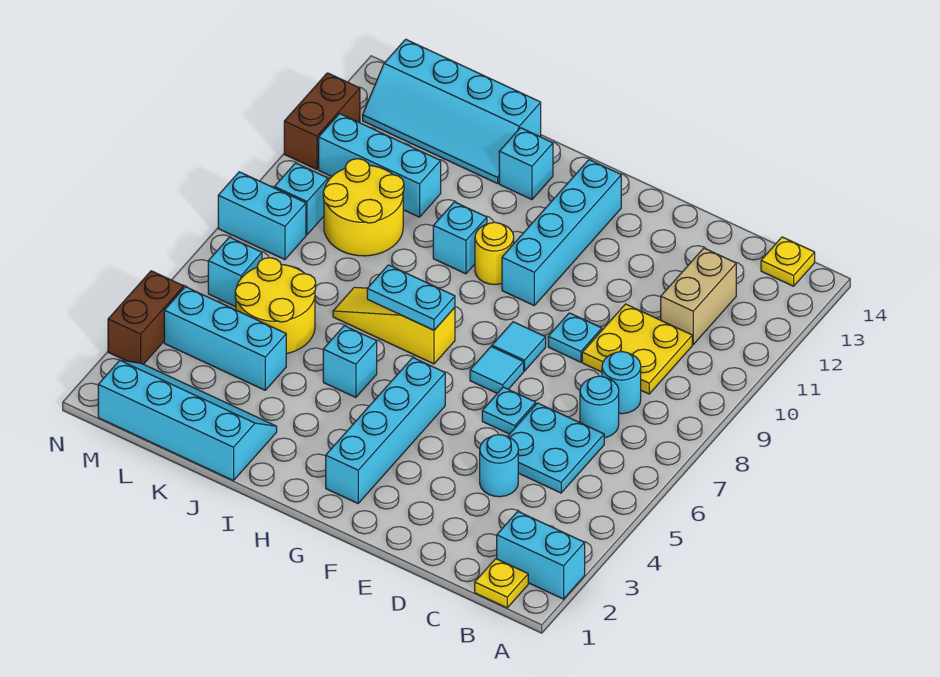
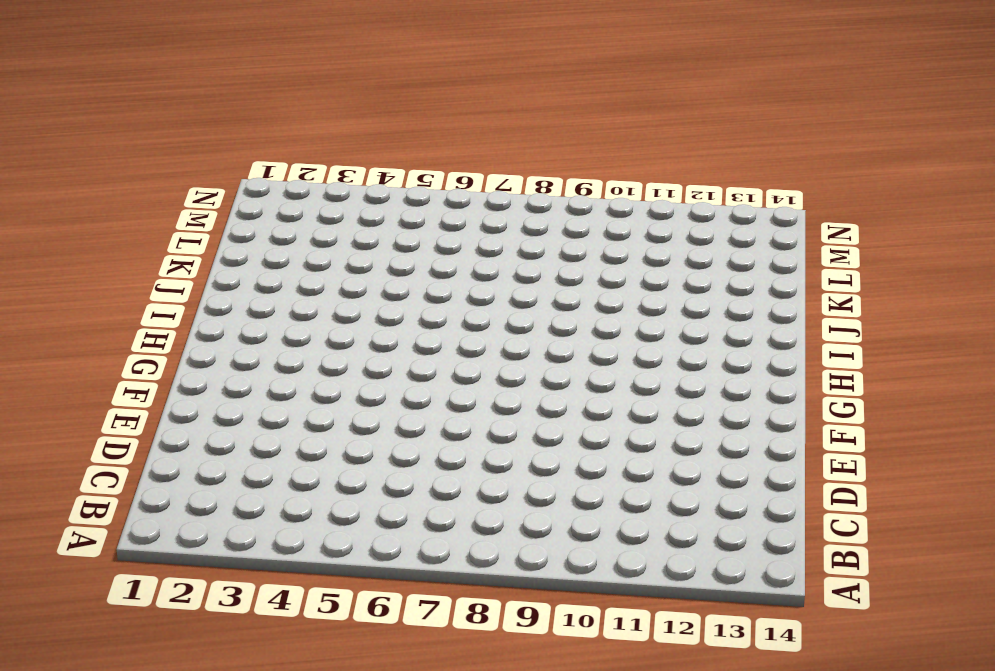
none -> cyan 1x2 brick [497,512,585,599]
none -> yellow 1x1 plate [475,559,528,608]
none -> yellow 1x1 plate [761,237,815,286]
none -> cyan 2x2 plate [507,403,604,493]

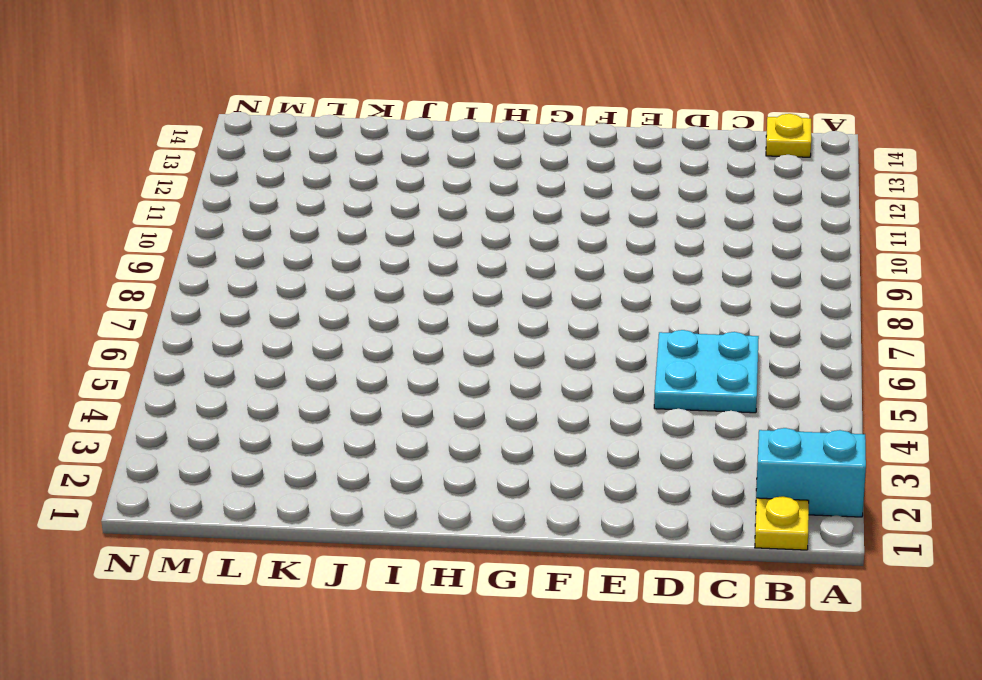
none -> cyan 1x1 round brick [580,376,619,438]
none -> cyan 1x1 round brick [602,352,641,414]
none -> yellow 2x2 plate [582,304,692,394]
none -> tan 1x2 brick [661,248,736,344]

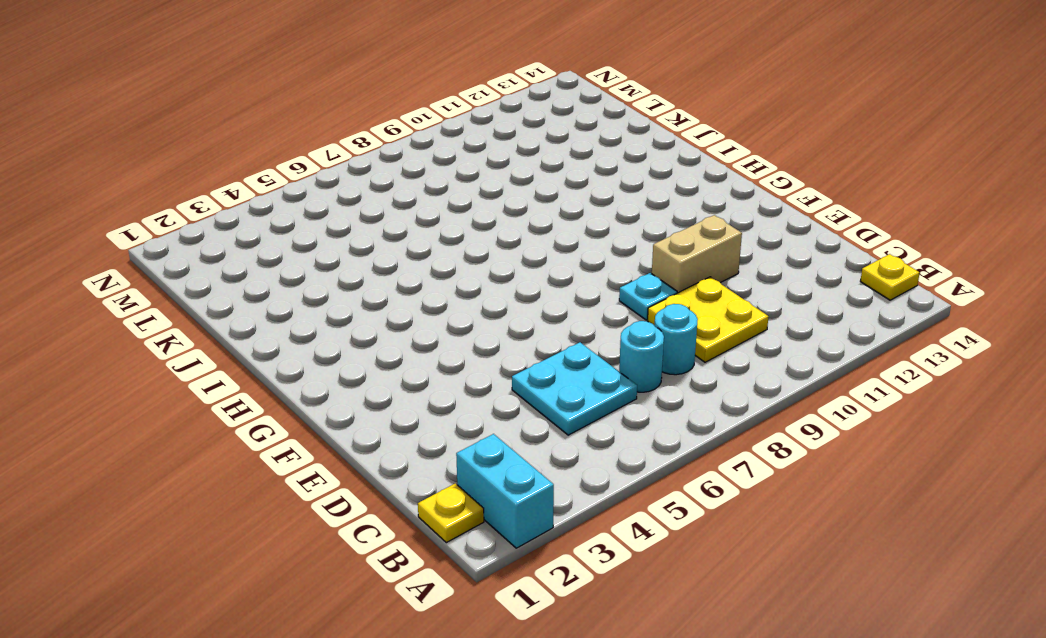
tan 1x2 brick [652,215,742,293] -> tan 1x2 brick moved to [661,248,736,344]
none -> cyan 1x1 round brick [480,435,518,497]
none -> cyan 1x1 plate [482,387,536,434]
none -> cyan 1x1 tile [470,347,524,393]
none -> cyan 1x1 tile [492,322,546,371]

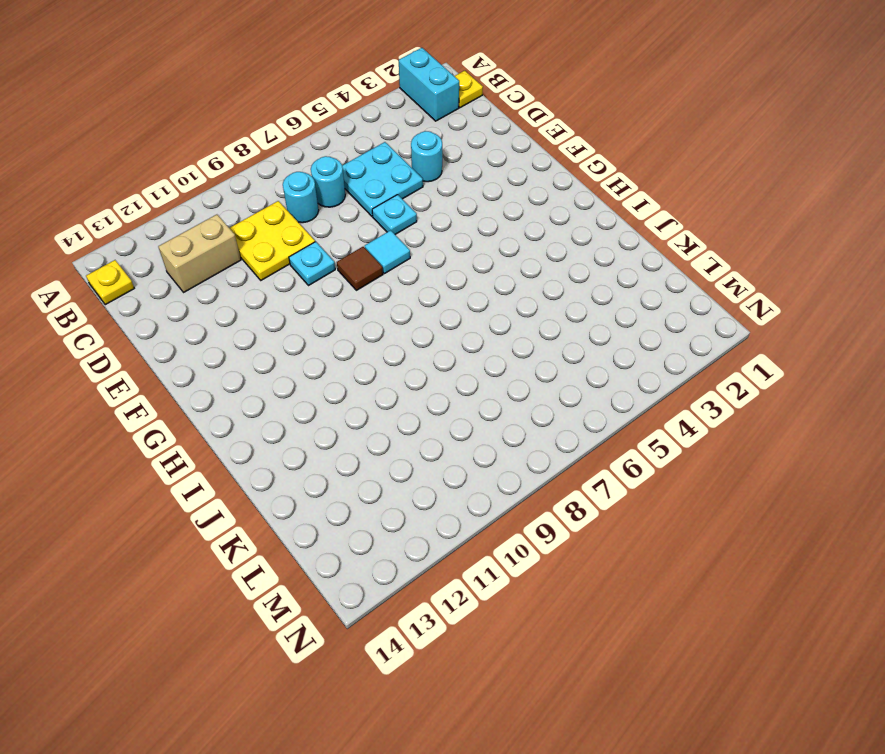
brown 1x1 tile [337,247,383,290] -> cyan 1x1 tile [492,322,546,371]
none -> cyan 1x4 brick [326,358,445,503]
none -> cyan 1x4 brick [502,160,621,305]
none -> yellow 1x3 slope [333,287,455,364]
none -> yellow 1x1 round brick [475,222,514,285]

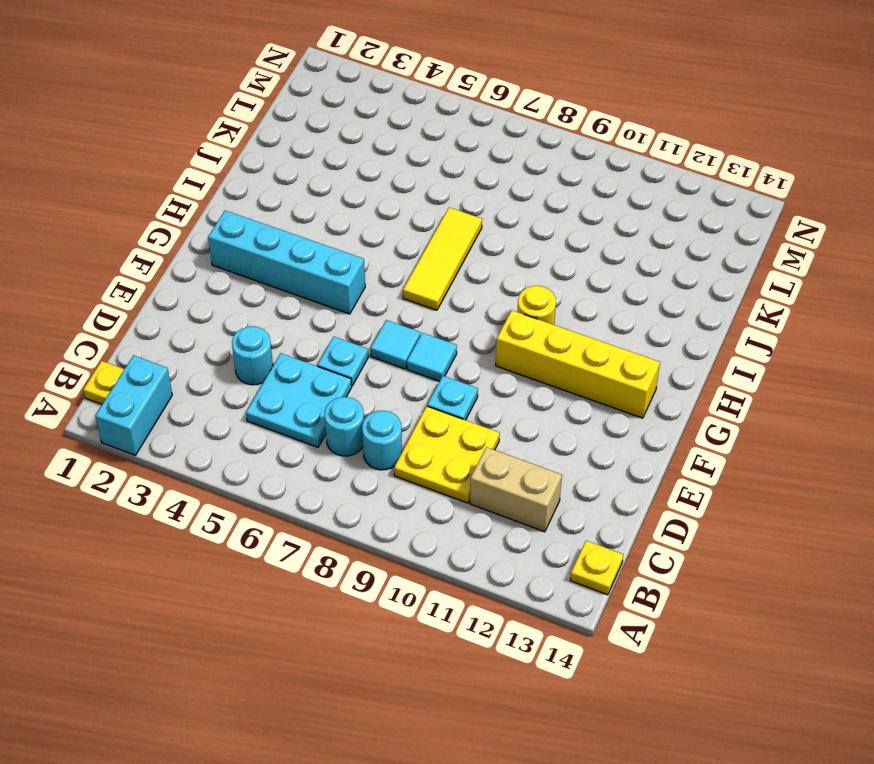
yellow 1x4 brick [496,310,660,418] -> cyan 1x4 brick [502,160,621,305]
yellow 1x3 tile [403,207,482,310] -> yellow 1x3 slope [333,287,455,364]
none -> cyan 1x1 brick [323,326,377,398]
none -> cyan 1x1 brick [433,202,487,274]
none -> cyan 1x1 brick [499,128,553,200]
none -> cyan 2x4 slope [98,360,277,481]

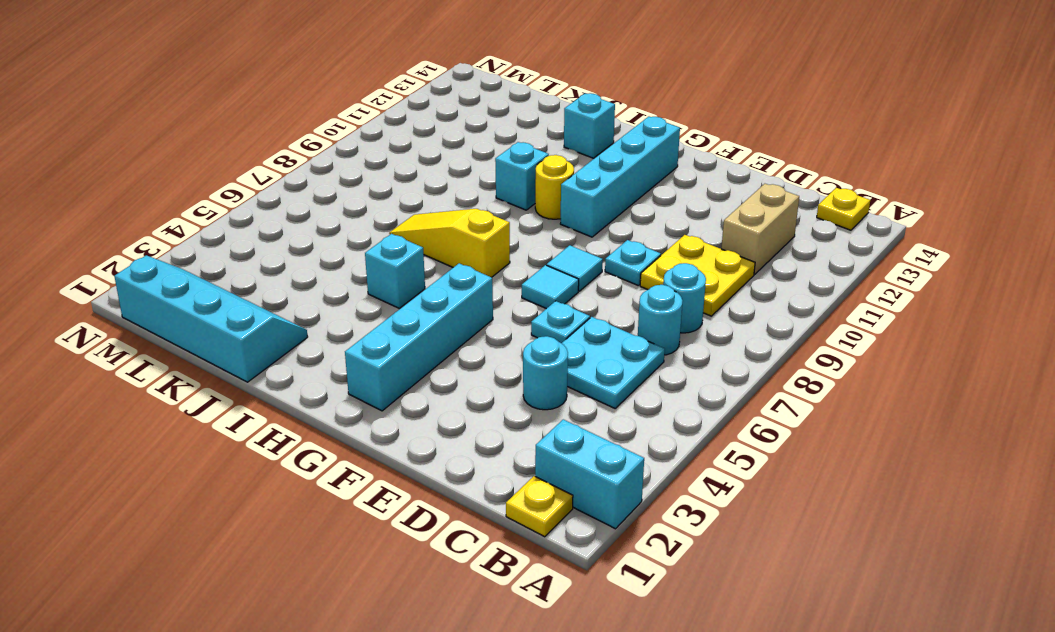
none -> cyan 2x4 slope [363,39,541,184]
none -> cyan 1x3 brick [164,287,286,390]
none -> yellow 2x2 round brick [235,258,316,354]
none -> yellow 2x2 round brick [323,159,404,256]

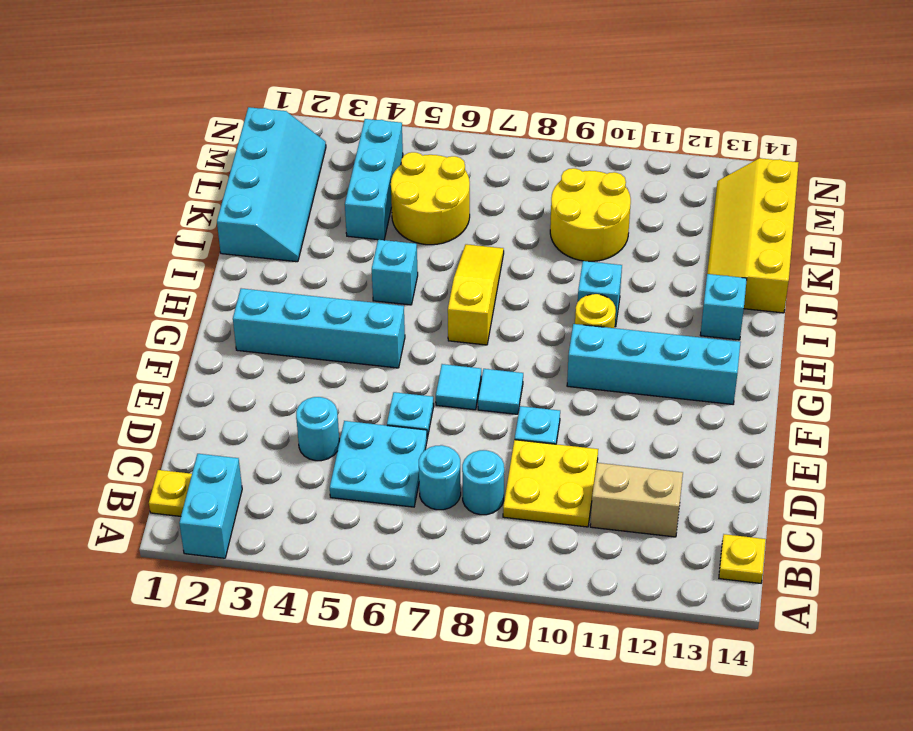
yellow 2x4 slope [707,158,799,313] -> cyan 2x4 slope [363,39,541,184]
none -> cyan 1x3 brick [319,114,441,217]
none -> cyan 1x1 brick [208,237,262,307]
none -> cyan 1x2 brick [218,172,306,260]
none -> cyan 1x1 brick [274,163,328,235]

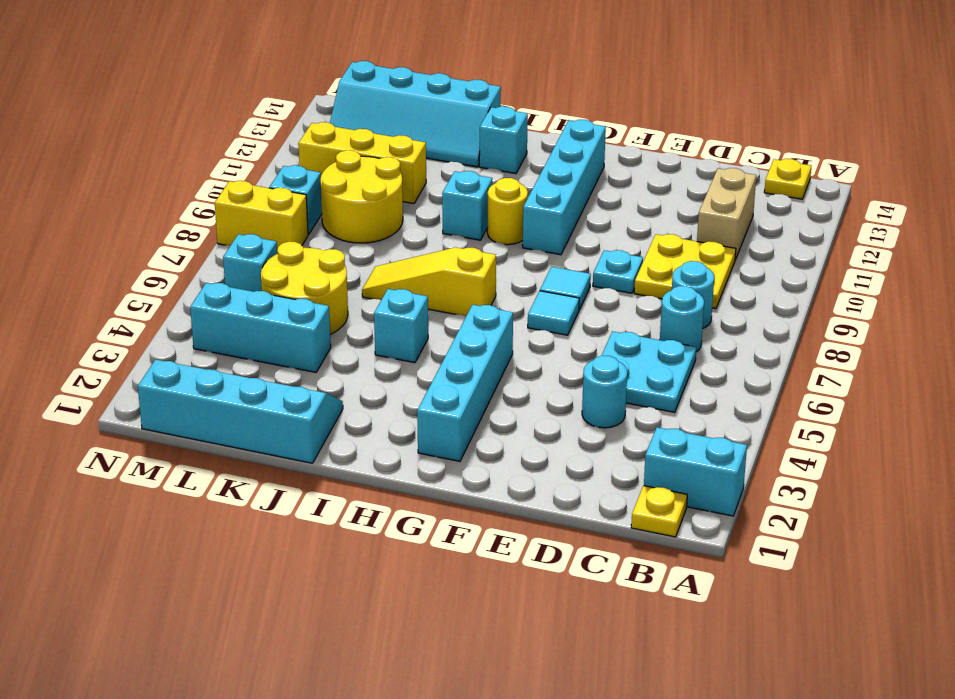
yellow 1x3 brick [298,122,426,204] -> cyan 1x3 brick [319,114,441,217]
yellow 1x2 brick [215,181,308,254] -> cyan 1x2 brick [218,172,306,260]
none -> cyan 1x1 plate [482,387,536,434]
none -> brown 1x2 brick [108,271,184,364]
none -> brown 1x2 brick [284,73,360,169]
none -> cyan 1x2 plate [367,265,455,330]

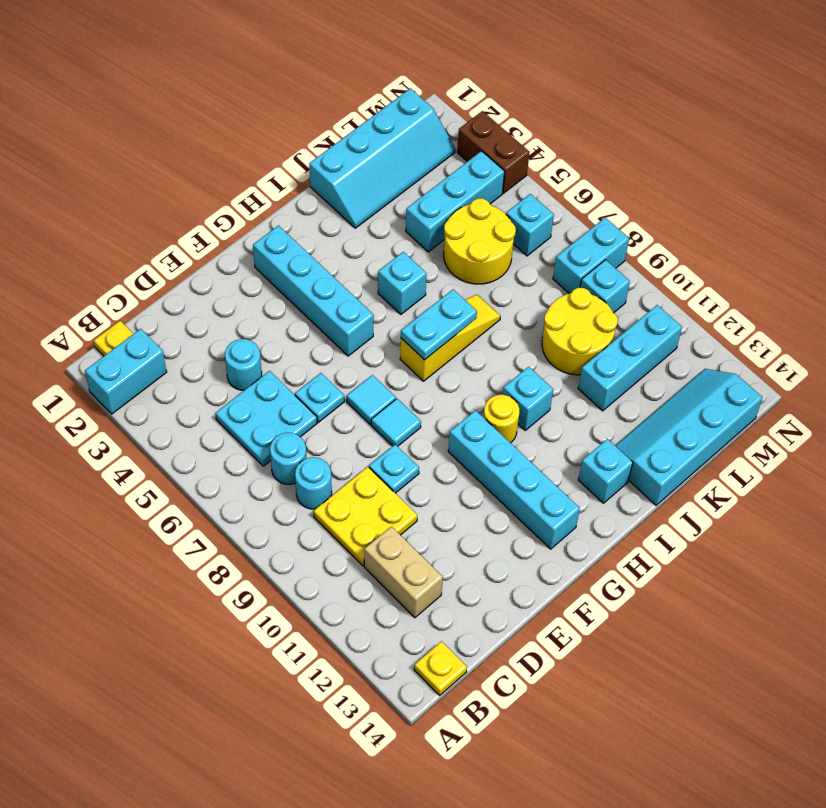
none -> brown 1x2 brick [284,73,360,169]

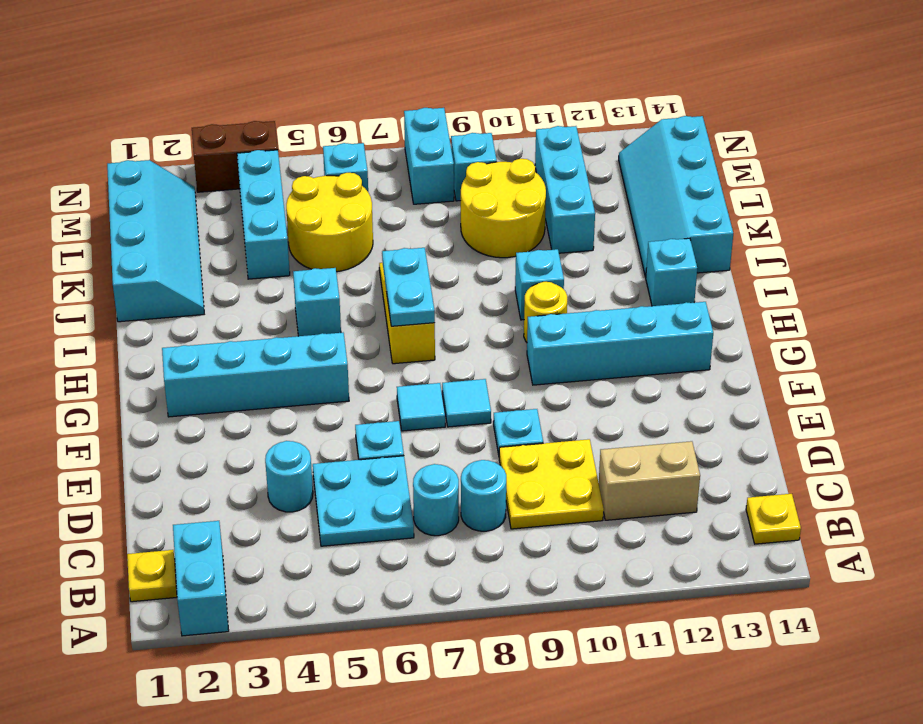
none -> brown 1x2 brick [284,73,360,169]

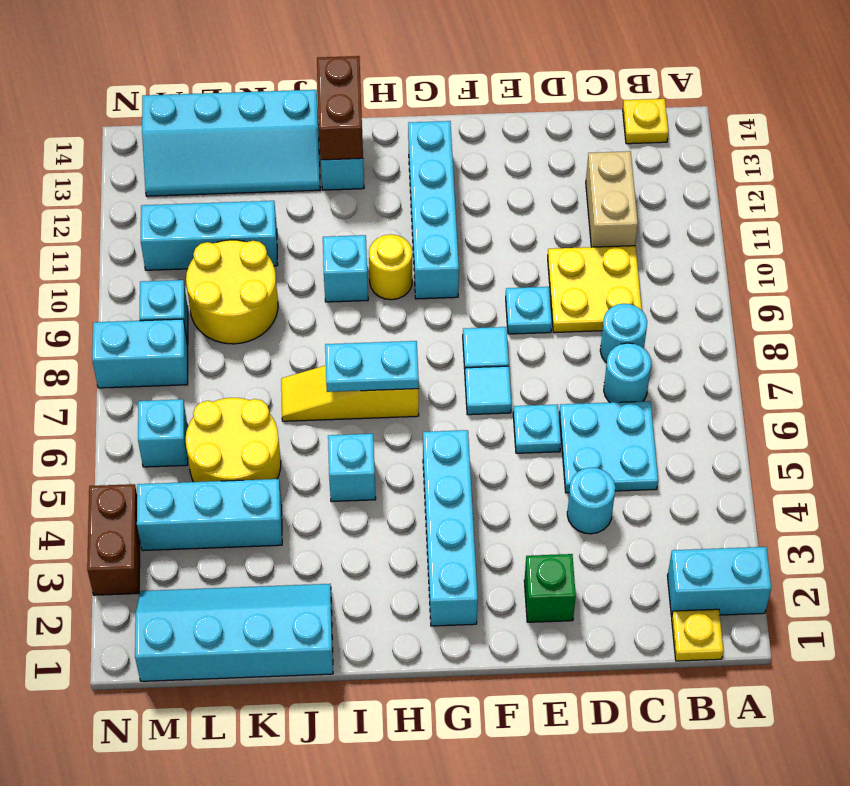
green 1x1 brick [524,554,576,622] -> none
brown 1x2 brick [317,56,363,160] -> brown 1x2 brick moved to [284,73,360,169]

